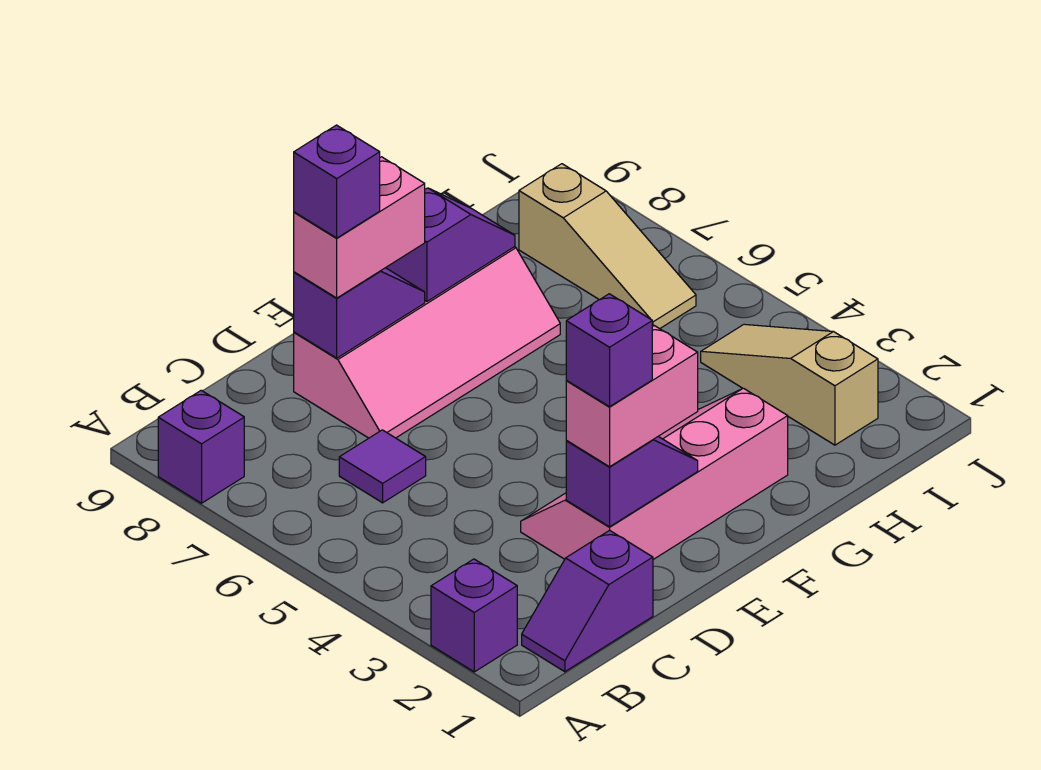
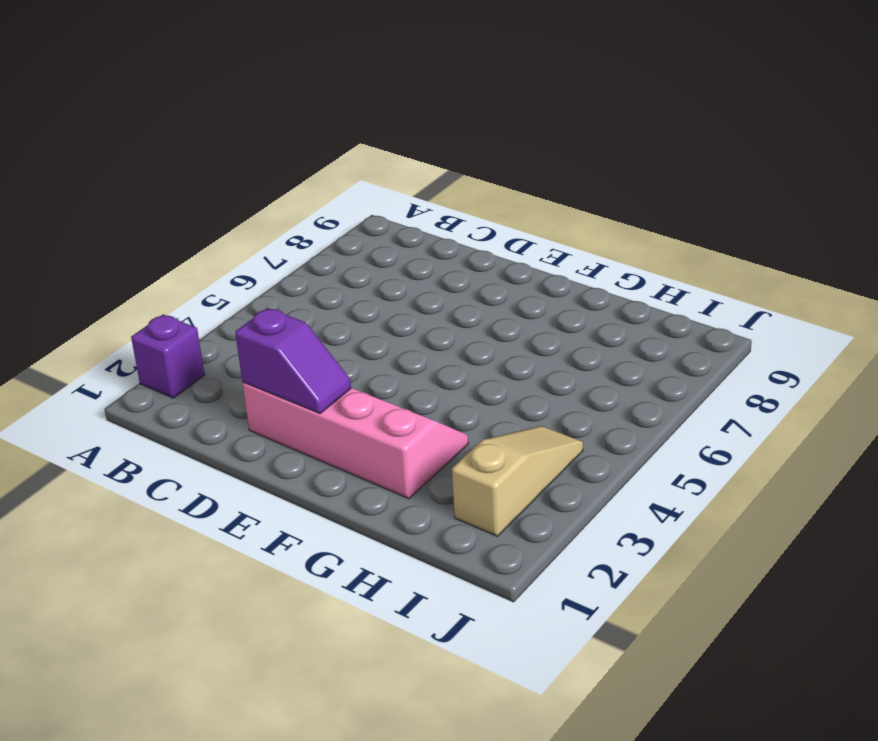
none -> purple 1x1 brick [158,390,244,503]
none -> purple 1x2 slope [522,530,653,672]
none -> purple 1x1 tile [339,430,426,503]

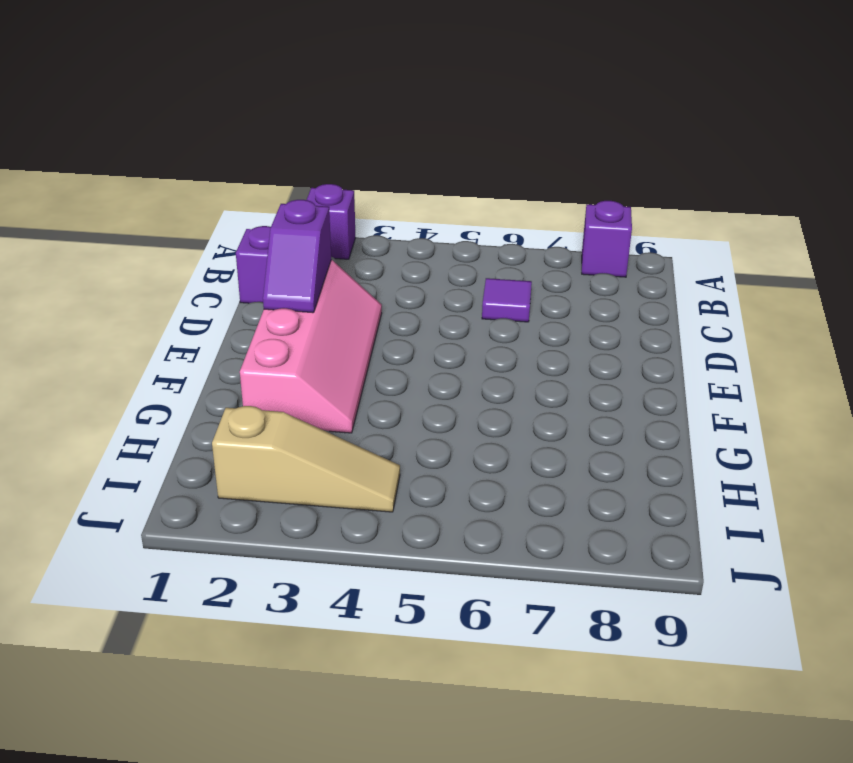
none -> pink 2x4 slope [294,247,560,438]
none -> tan 1x3 slope [519,164,696,329]
none -> purple 1x2 slope [294,268,425,358]

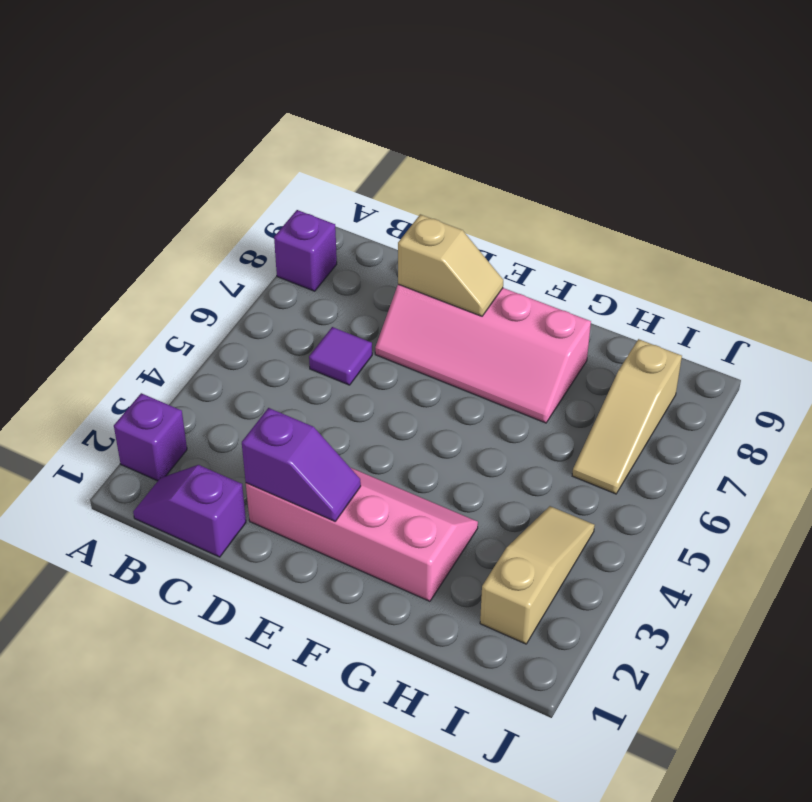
tan 1x2 slope [398,214,503,316] -> purple 1x2 slope [294,268,425,358]
none -> purple 1x2 slope [386,188,515,301]
none -> pink 1x2 brick [566,326,698,467]
none -> pink 1x2 brick [294,157,425,298]

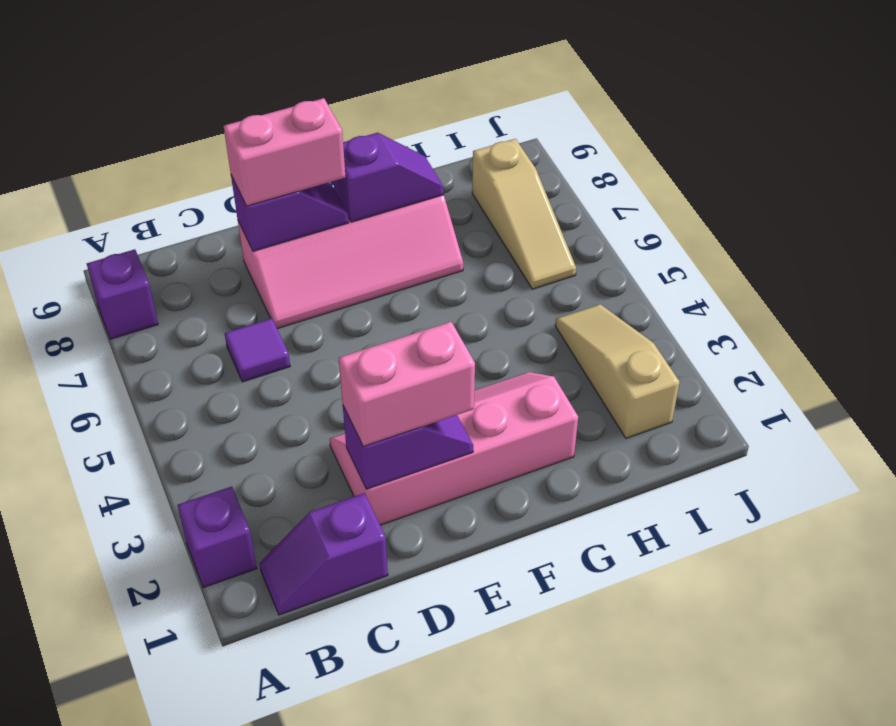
none -> purple 1x1 brick [566,294,652,407]
none -> purple 1x1 brick [294,125,380,238]

